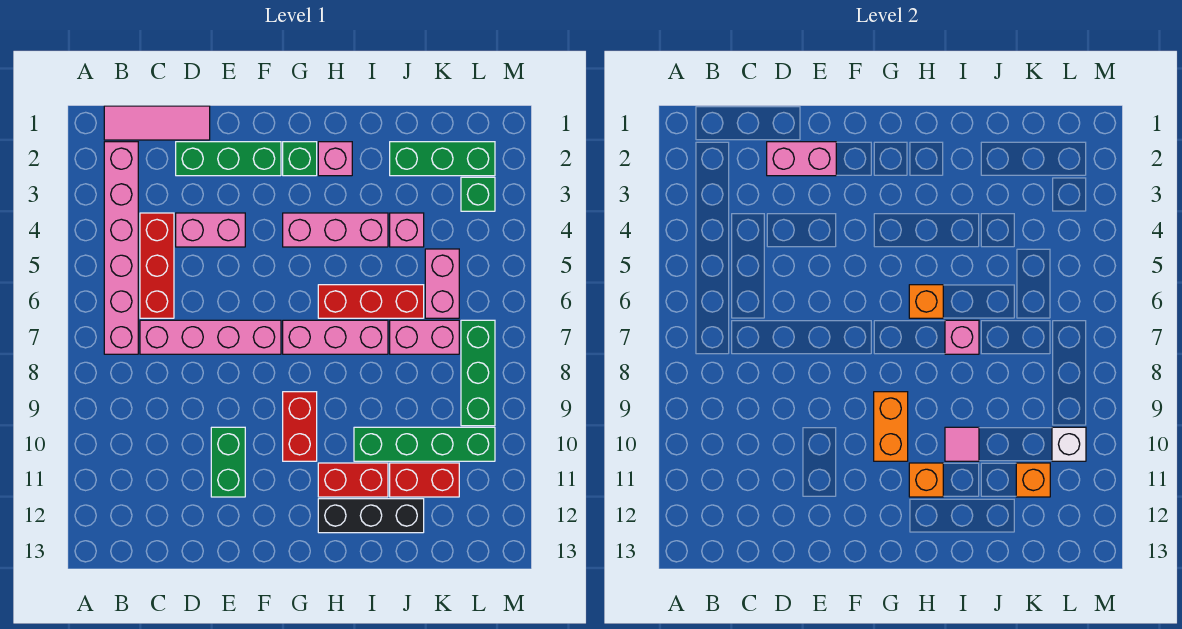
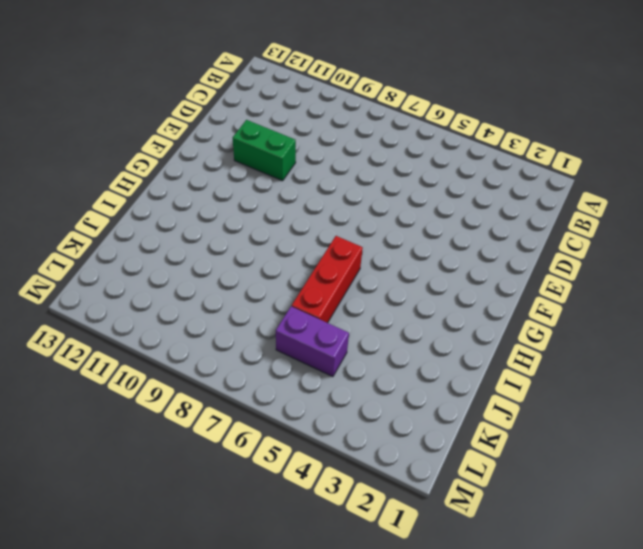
purple 1x2 brick [276,306,349,377] -> pink 1x2 brick [425,249,459,318]
none -> pink 1x3 tile [104,106,210,140]
none -> pink 1x6 brick [104,142,138,354]
none -> red 1x3 brick [140,213,174,318]
none -> pink 1x4 brick [140,320,281,354]

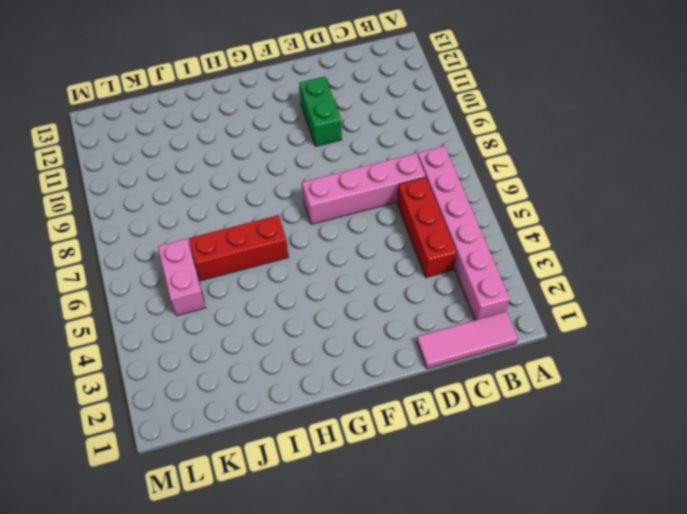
none -> green 1x3 brick [176,142,281,176]
none -> pink 1x2 brick [176,213,245,247]
none -> green 1x1 brick [283,142,317,176]
none -> pink 1x3 brick [283,213,388,247]

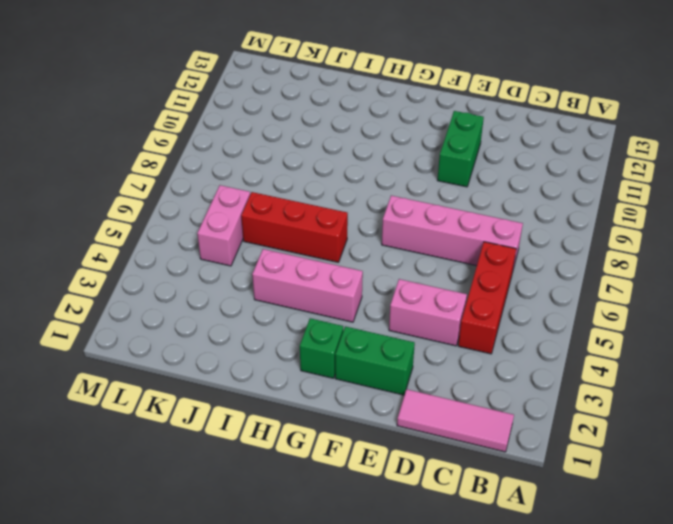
green 1x2 brick [335,326,415,395] -> green 1x3 brick [176,142,281,176]
none -> pink 1x6 brick [104,142,138,354]
none -> pink 1x3 brick [283,320,388,354]
none -> red 1x2 brick [283,392,317,461]
none -> pink 1x1 brick [318,142,352,176]

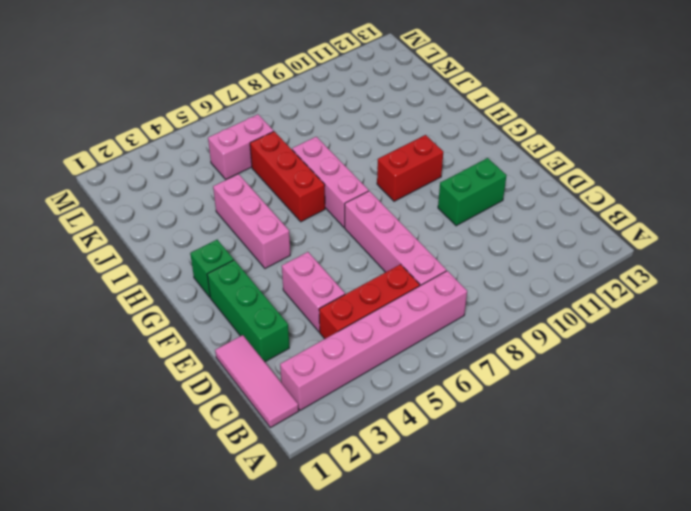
none -> pink 1x1 brick [318,142,352,176]
none -> red 1x2 brick [318,463,388,497]
none -> black 1x3 brick [318,499,424,533]
none -> green 1x4 brick [354,427,495,461]

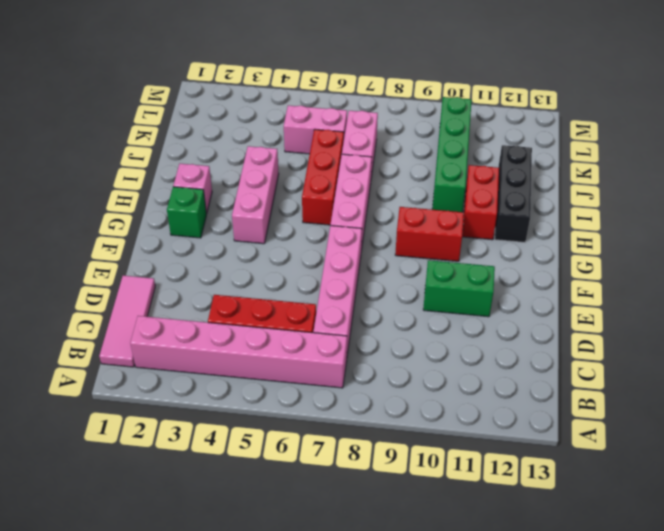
none -> green 1x3 brick [176,142,281,176]
none -> pink 1x2 brick [176,213,245,247]
none -> green 1x3 brick [390,142,495,176]
none -> pink 1x1 brick [390,213,424,247]

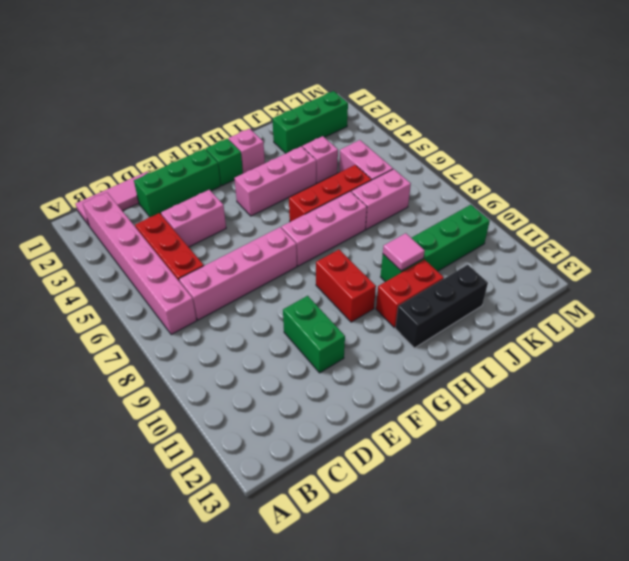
none -> red 1x2 brick [390,463,459,497]
none -> green 1x1 brick [461,177,495,211]
none -> green 1x3 brick [461,320,495,426]
none -> pink 1x2 brick [767,142,836,176]

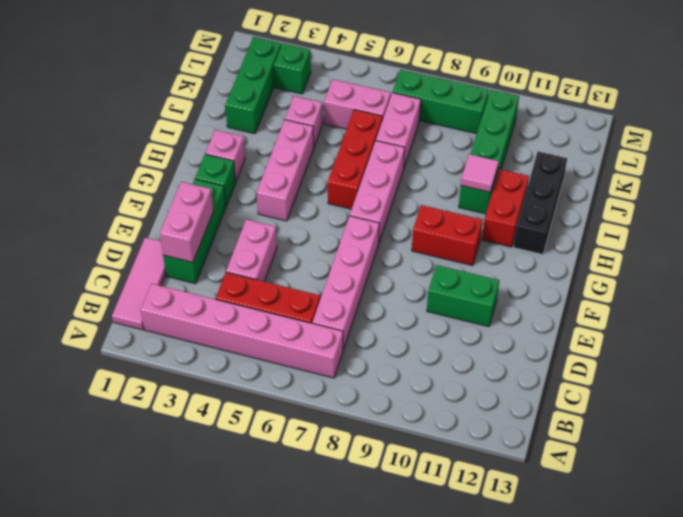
none -> red 1x2 brick [390,463,459,497]
none -> orange 1x2 brick [874,392,908,461]
none -> orange 1x1 brick [909,285,943,318]
none -> orange 1x1 brick [909,463,943,497]

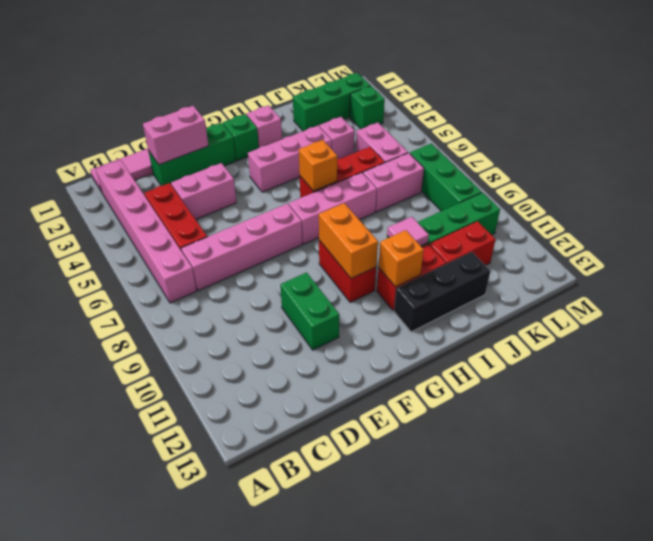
none -> pink 1x1 brick [945,320,979,354]
none -> orange 1x1 brick [1016,463,1050,497]
none -> white 1x1 brick [1052,427,1086,461]

